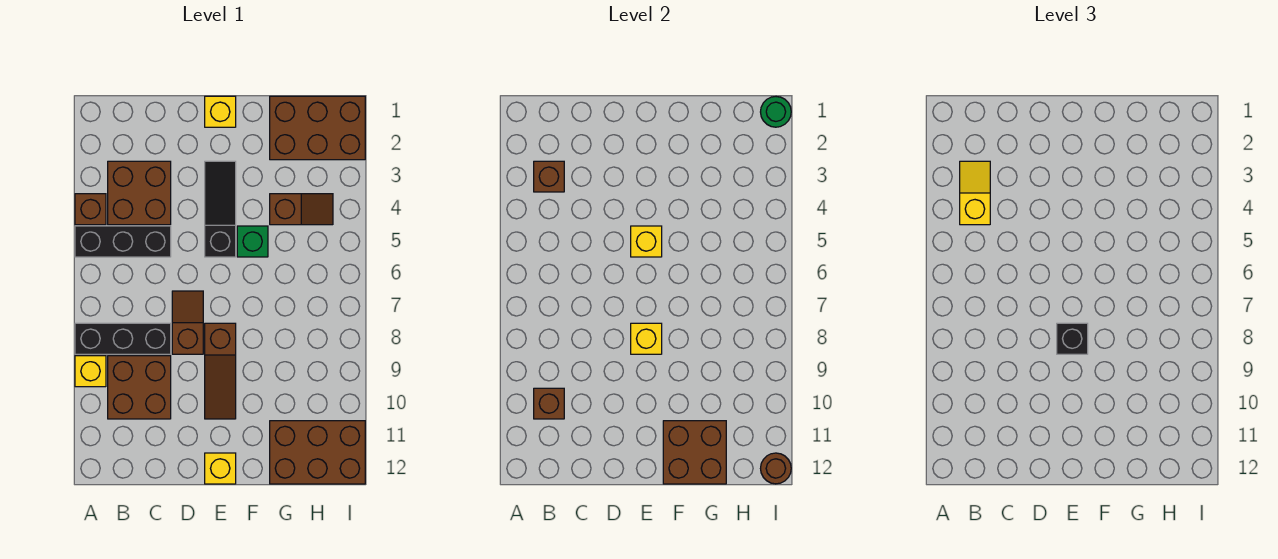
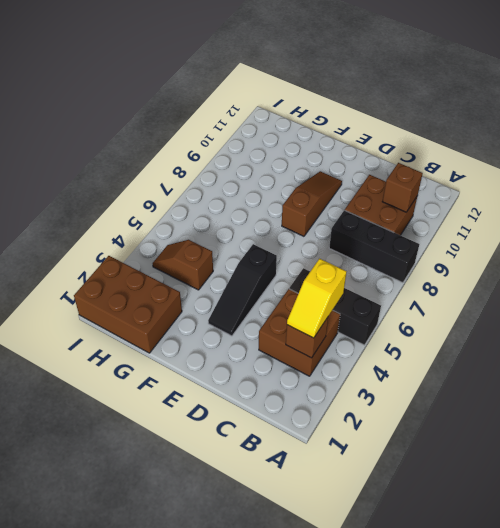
none -> brown 1x1 brick [75,194,106,225]
none -> yellow 1x1 brick [75,356,106,387]
none -> brown 1x2 slope [172,291,203,354]

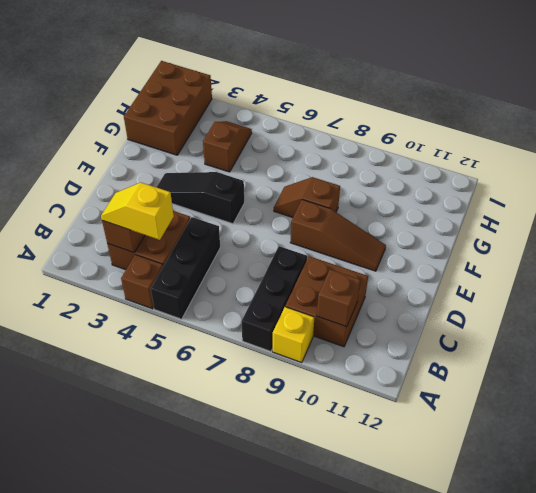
brown 1x2 slope [274,177,340,217] -> brown 1x2 slope moved to [172,291,203,354]
none -> yellow 1x1 brick [205,96,236,127]
none -> yellow 1x1 brick [205,453,236,484]
none -> green 1x1 brick [237,226,268,257]

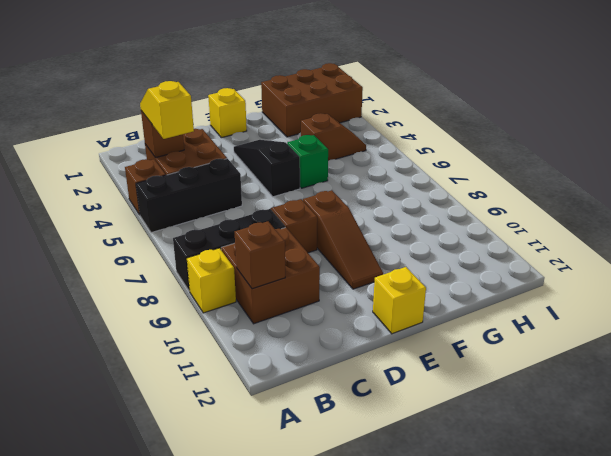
none -> brown 2x3 brick [270,421,365,484]
none -> yellow 1x1 brick [631,226,662,257]
none -> yellow 1x1 brick [631,323,662,354]

